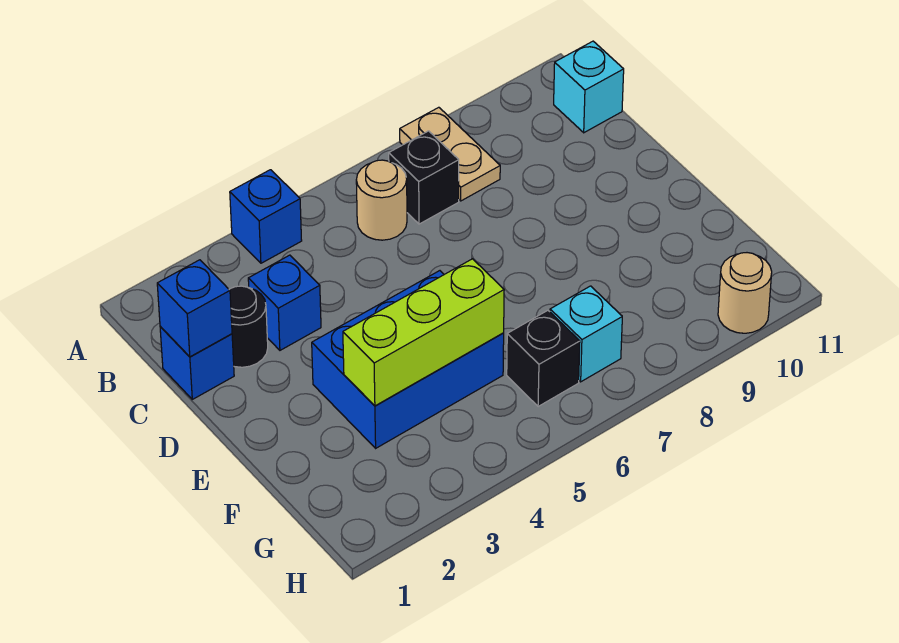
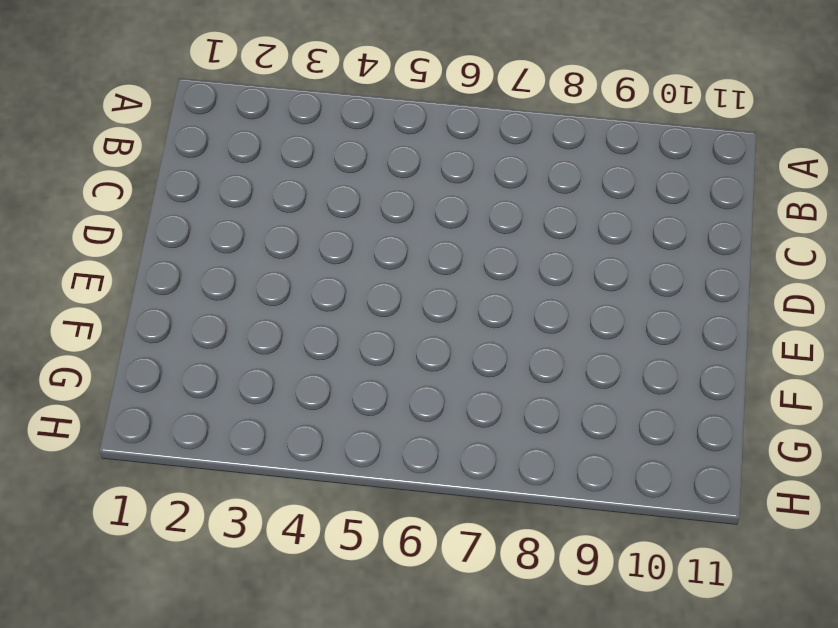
none -> blue 1x1 brick [230,170,302,263]
none -> tan 1x2 plate [400,107,500,201]
none -> tan 1x1 round brick [356,160,407,240]

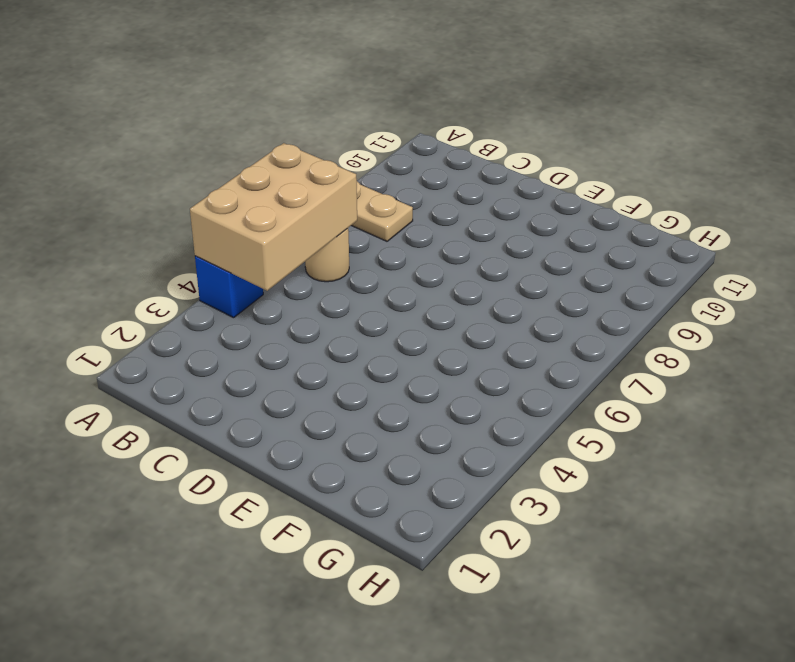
tan 2x3 brick [190,143,357,291] -> none
none -> black 1x1 brick [389,131,459,224]
none -> cyan 1x1 brick [554,41,624,133]
none -> blue 1x1 brick [160,326,234,399]

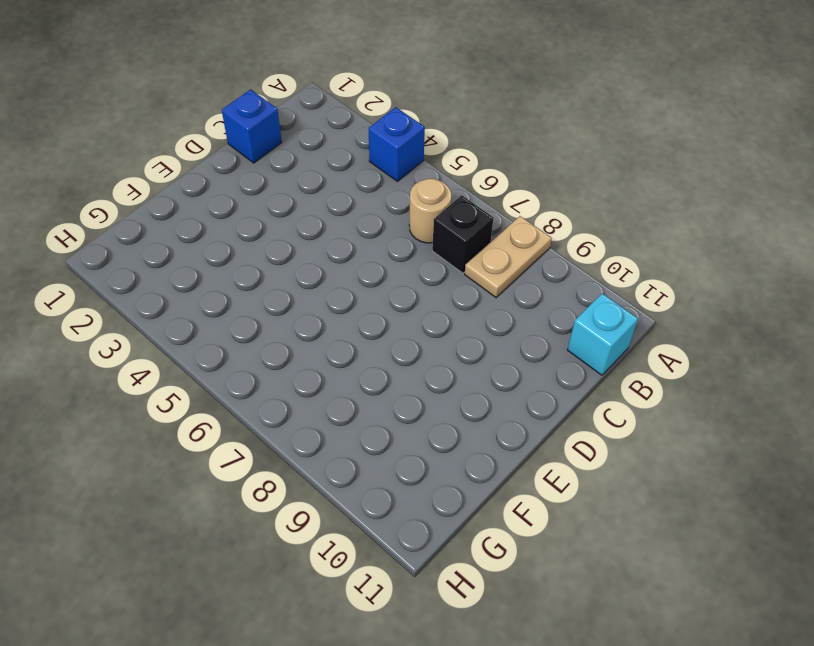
none -> black 1x1 round brick [229,286,268,367]
none -> blue 1x1 brick [248,255,321,350]
none -> blue 2x3 brick [312,271,504,448]

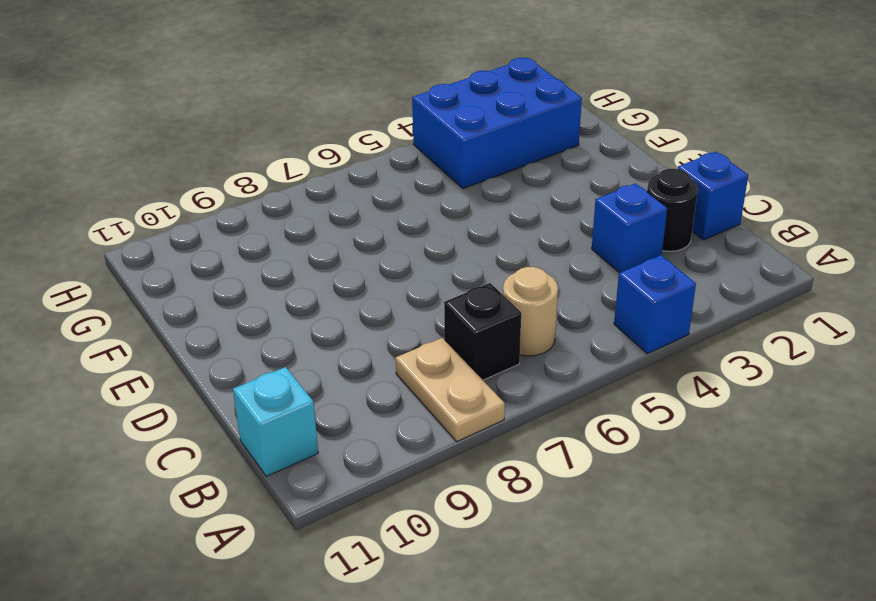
blue 2x3 brick [412,58,582,189] -> blue 2x3 brick moved to [312,271,504,448]
none -> black 1x1 brick [507,310,580,407]
none -> cyan 1x1 brick [550,286,622,382]
none -> tan 1x1 round brick [718,253,772,333]

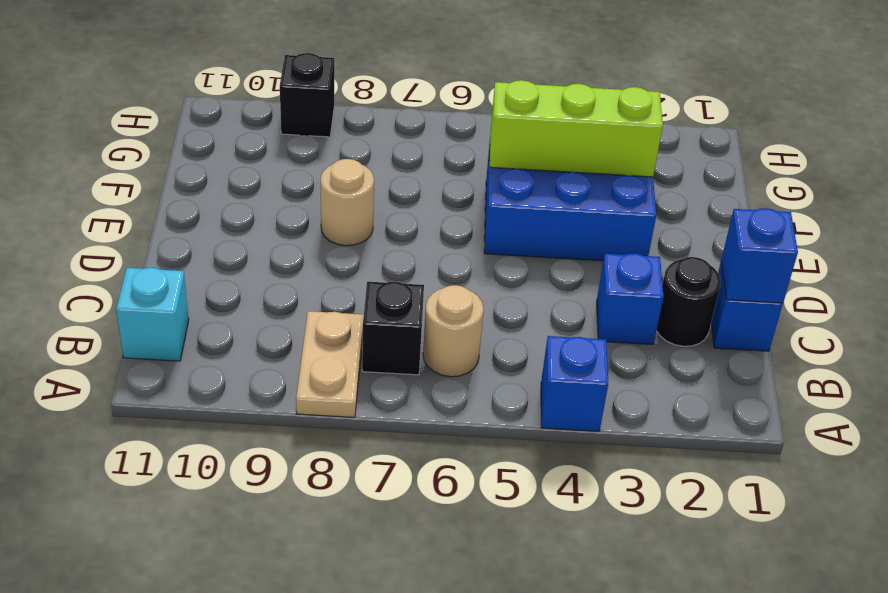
tan 1x1 round brick [321,159,374,246] -> tan 1x1 round brick moved to [718,253,772,333]
black 1x1 brick [280,53,334,137] -> black 1x1 brick moved to [507,310,580,407]
none -> cyan 1x1 brick [550,286,622,382]

